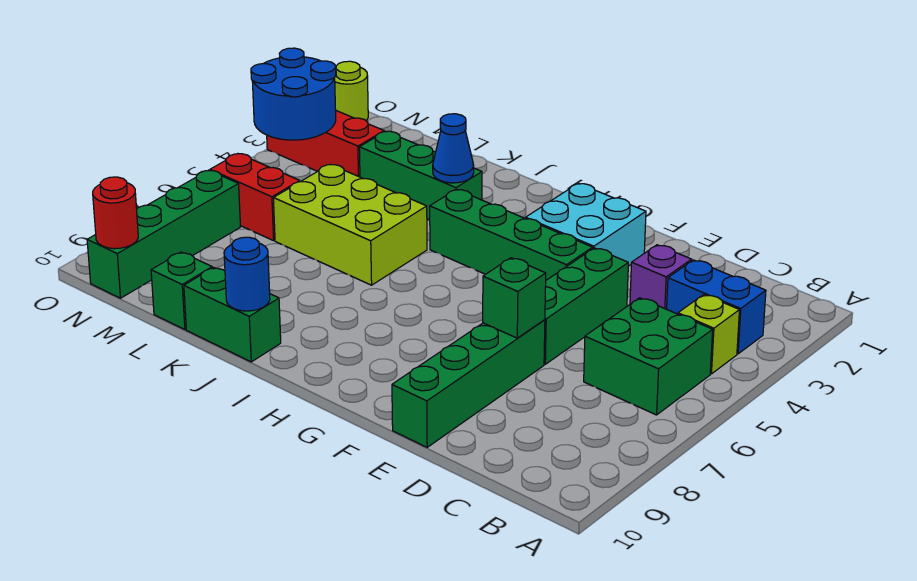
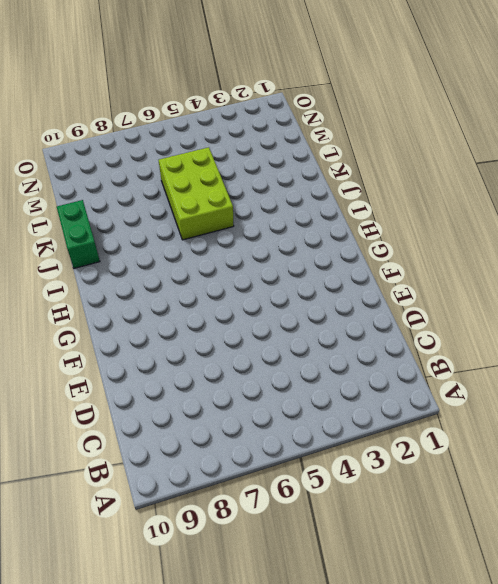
none -> blue 1x2 brick [667,260,766,354]
none -> lime 1x1 brick [678,295,740,374]
none -> green 2x2 brick [584,298,713,415]

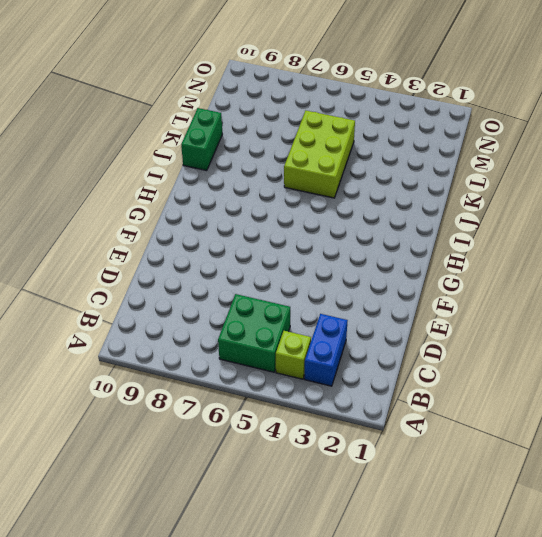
none -> purple 1x1 brick [630,245,692,309]
none -> green 1x3 brick [544,248,628,364]
none -> green 1x4 brick [392,320,545,447]

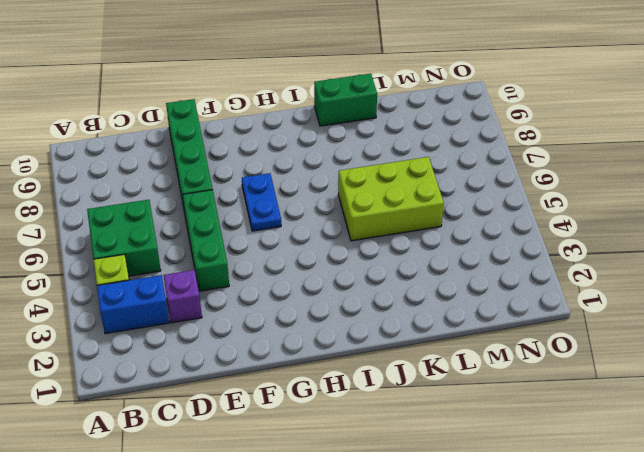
blue 1x2 plate [242,173,281,231] -> none
none -> cyan 2x2 brick [526,183,646,266]
none -> green 1x4 brick [430,189,593,280]
none -> green 1x3 brick [359,131,482,220]

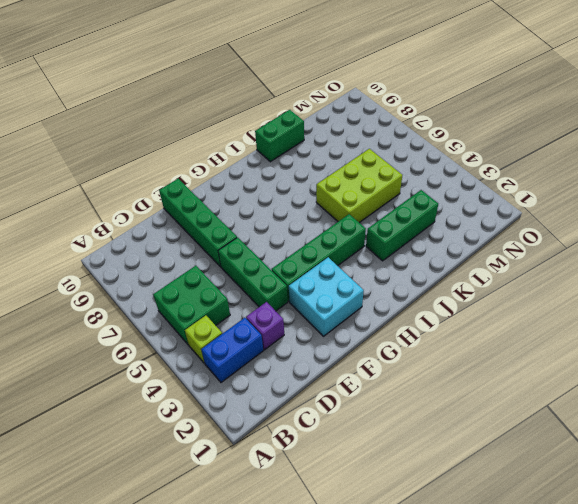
none -> green 1x1 brick [151,252,212,330]
none -> red 1x3 brick [267,111,384,177]
none -> red 1x2 brick [210,154,300,241]

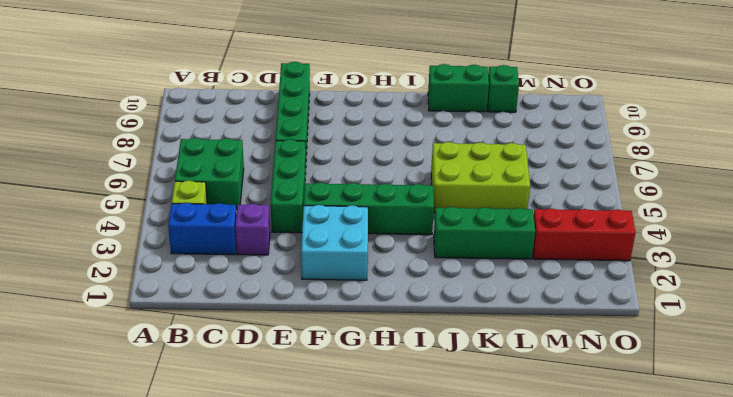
none -> red 1x2 brick [210,154,300,241]
none -> green 1x4 brick [87,170,241,298]
none -> lime 1x1 round brick [334,61,368,121]

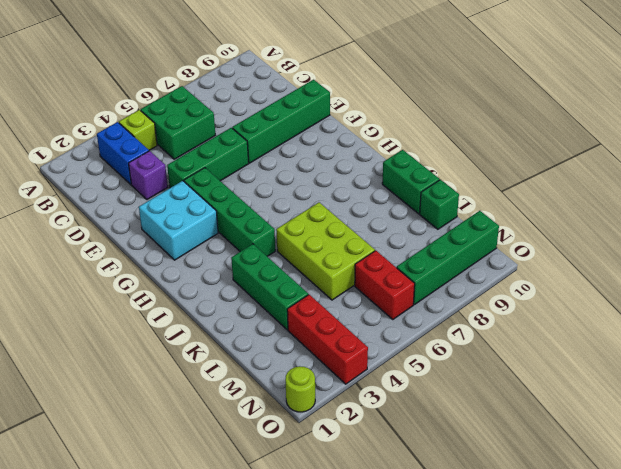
none -> green 1x1 brick [483,258,546,338]
none -> blue 1x1 cone [433,114,474,183]
none -> blue 1x1 round brick [224,237,270,311]

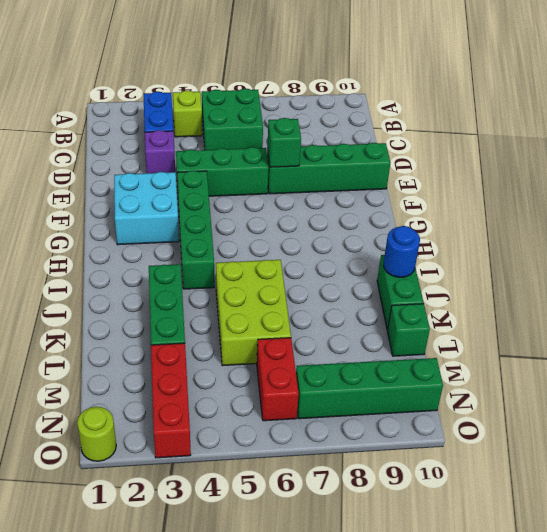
none -> blue 1x1 cone [433,114,474,183]
none -> blue 2x2 round brick [251,48,336,140]
none -> red 1x1 round brick [93,177,138,249]

